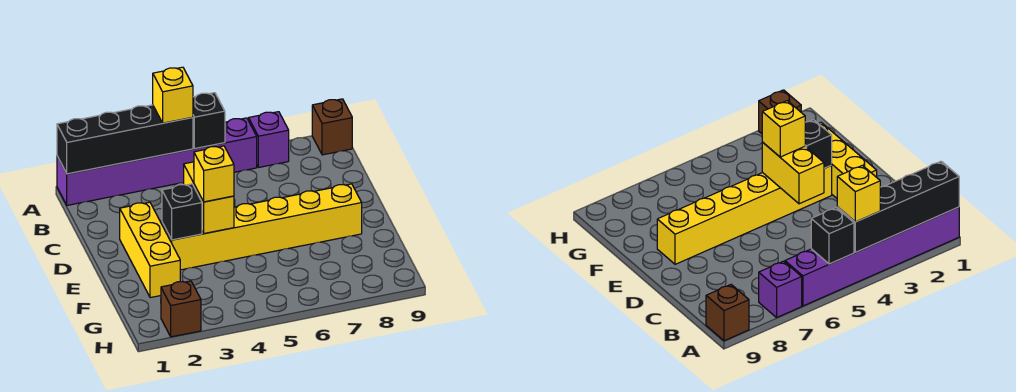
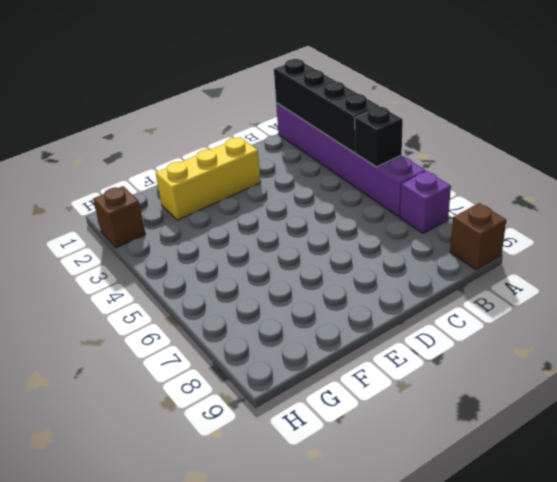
none -> yellow 1x6 brick [162,184,362,270]
none -> yellow 1x2 brick [183,162,234,234]
none -> black 1x1 brick [162,184,202,240]

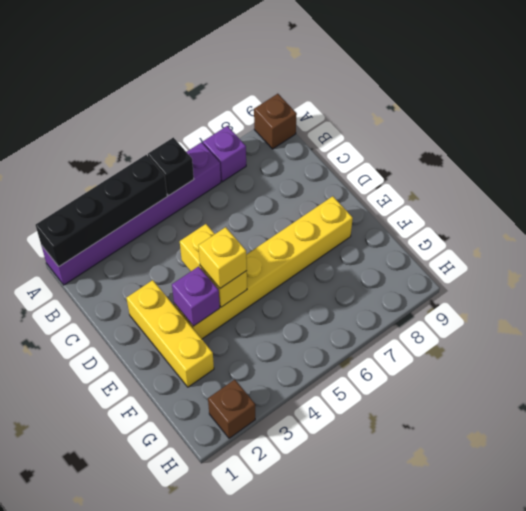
purple 1x1 brick [172,266,220,326] -> black 1x1 brick [162,184,202,240]
none -> yellow 1x1 brick [153,67,193,123]

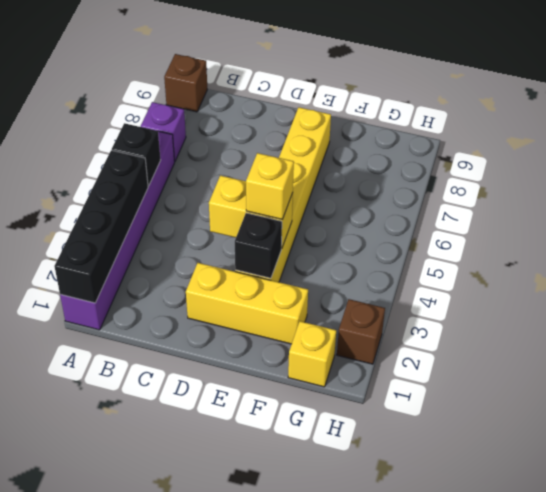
yellow 1x1 brick [288,321,336,387] -> yellow 1x1 brick moved to [153,67,193,123]

